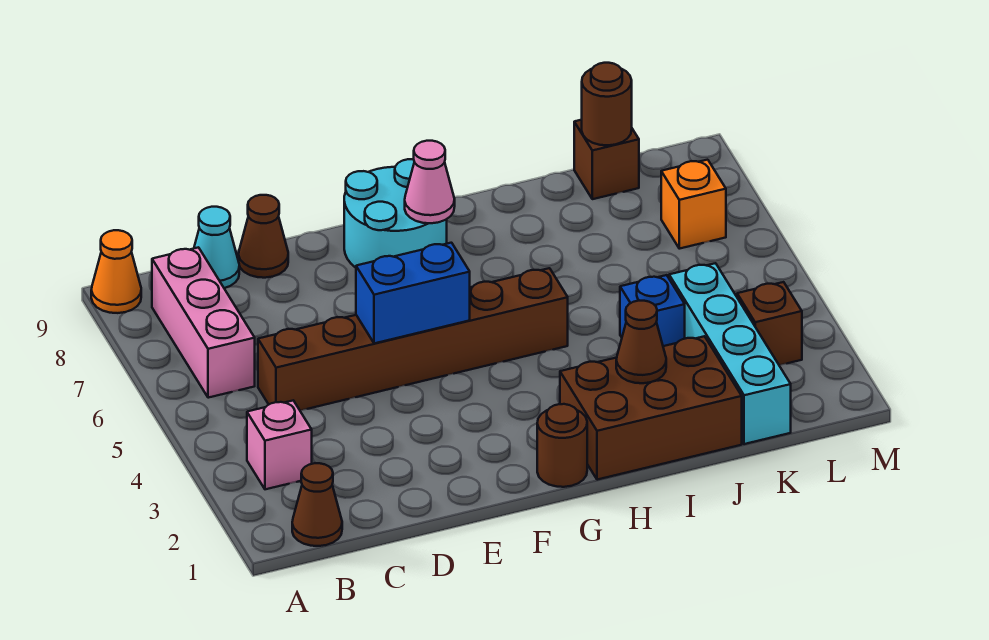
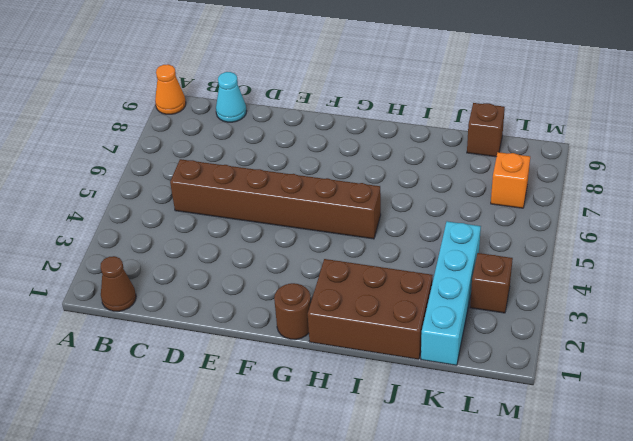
none -> pink 1x1 brick [247,400,312,489]
none -> pink 1x3 brick [152,247,255,398]
none -> brown 1x1 cone [239,195,288,278]

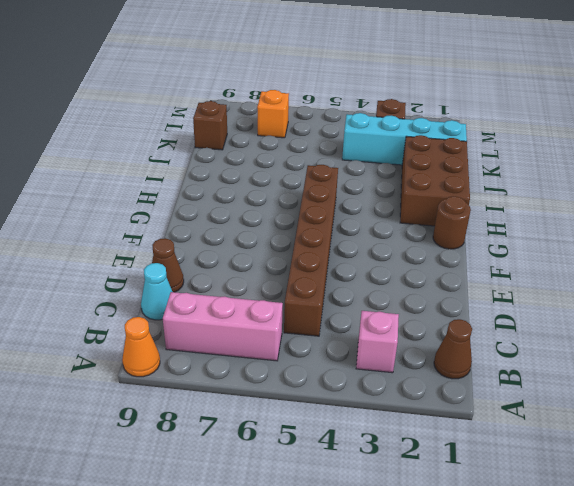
none -> cyan 2x2 round brick [344,159,447,268]
none -> blue 1x1 brick [620,275,685,346]
none -> blue 1x2 brick [356,243,470,343]

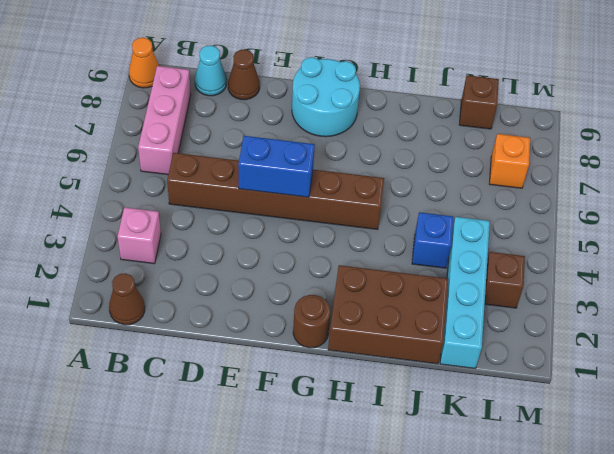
none -> pink 1x1 cone [405,141,455,223]
none -> brown 1x1 cone [616,301,666,383]
none -> brown 1x1 round brick [582,63,632,145]

